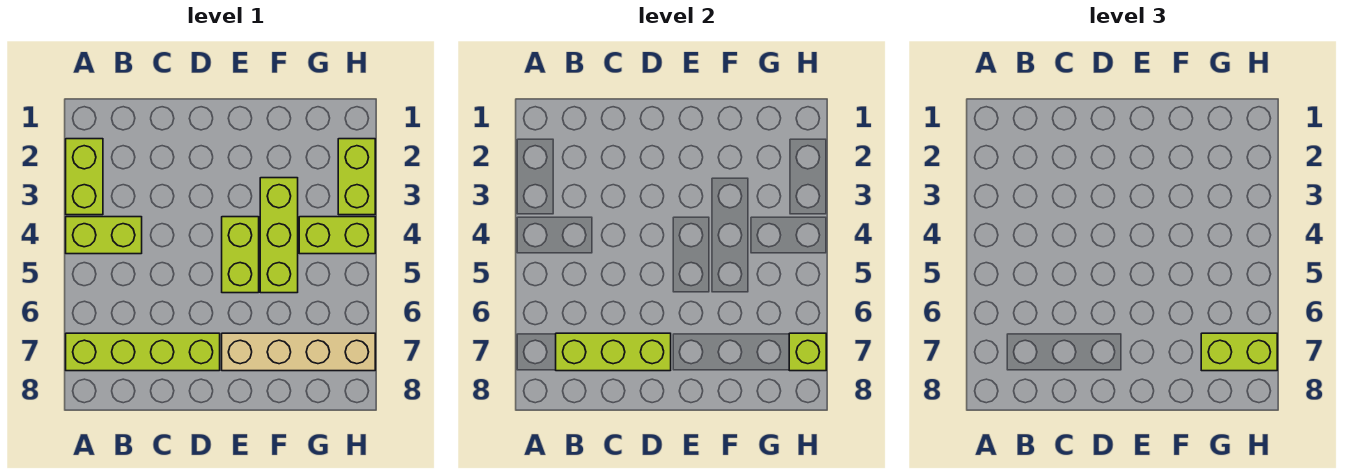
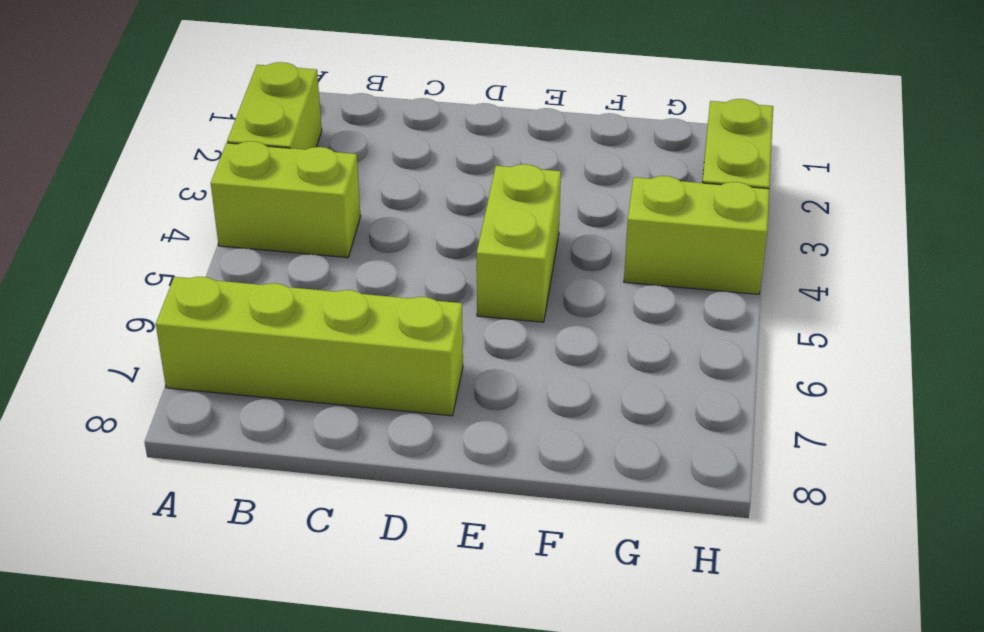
none -> tan 1x4 brick [222,333,375,371]
none -> lime 1x3 brick [260,178,298,293]

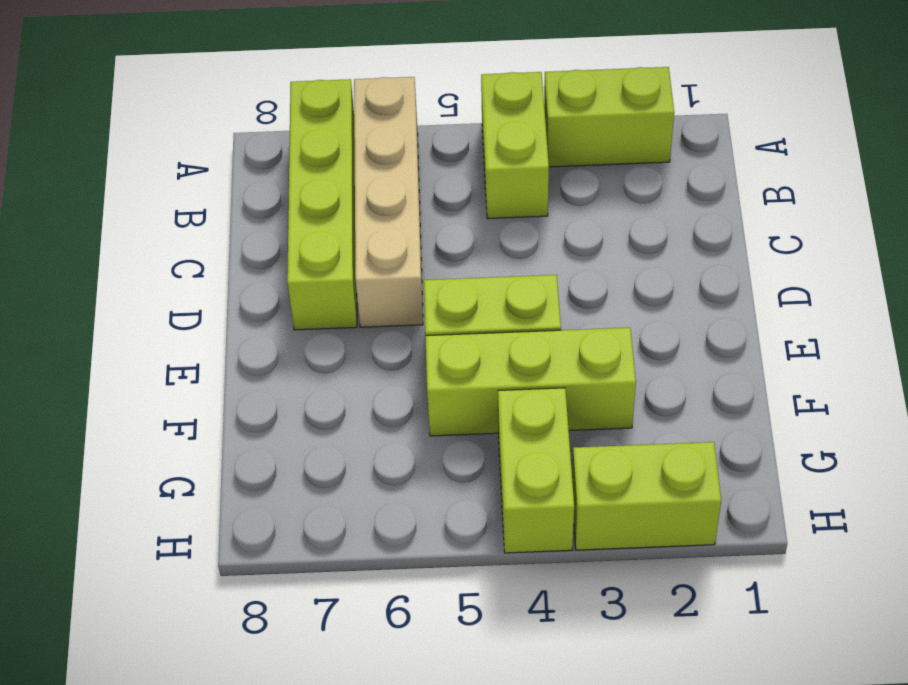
tan 1x4 brick [354,77,423,327] -> tan 1x4 brick moved to [222,333,375,371]
none -> lime 1x3 brick [556,333,671,371]
none -> lime 1x1 brick [789,333,826,371]

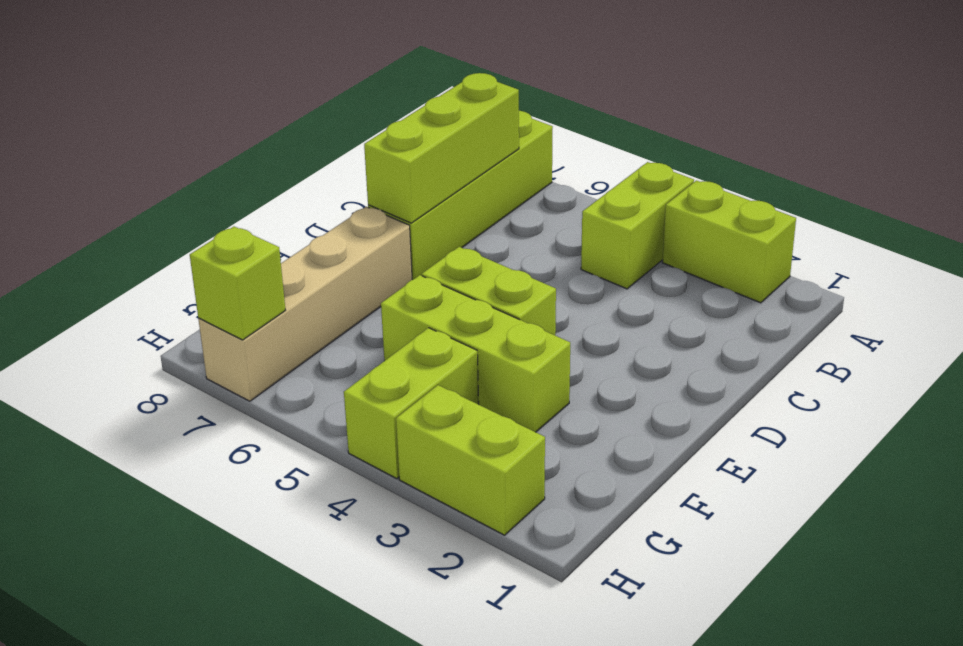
none -> lime 1x2 brick [1201,333,1277,371]

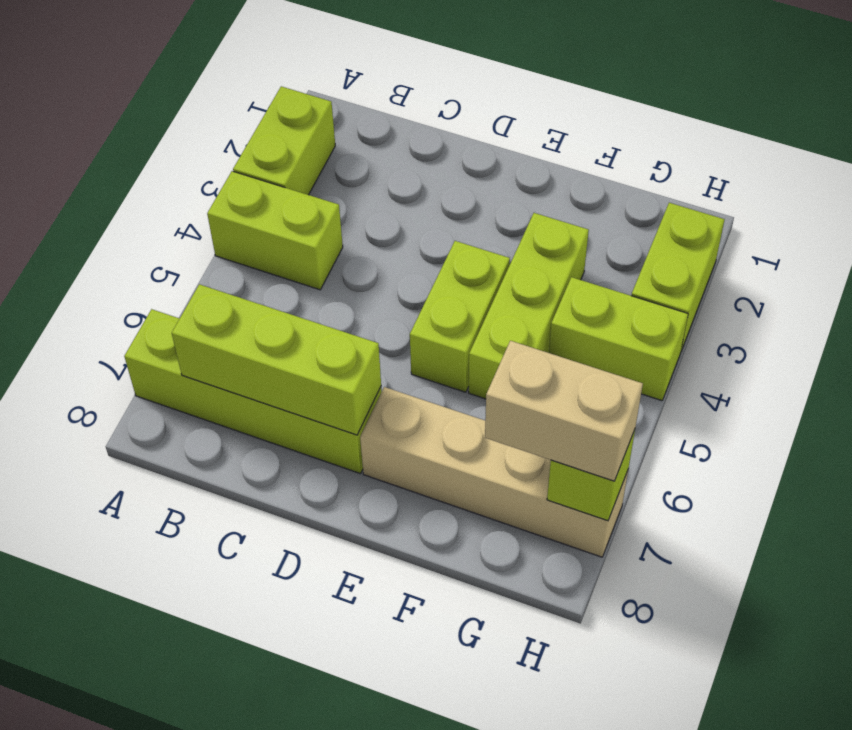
tan 1x2 brick [485,341,643,481] -> lime 1x2 brick [1201,333,1277,371]

